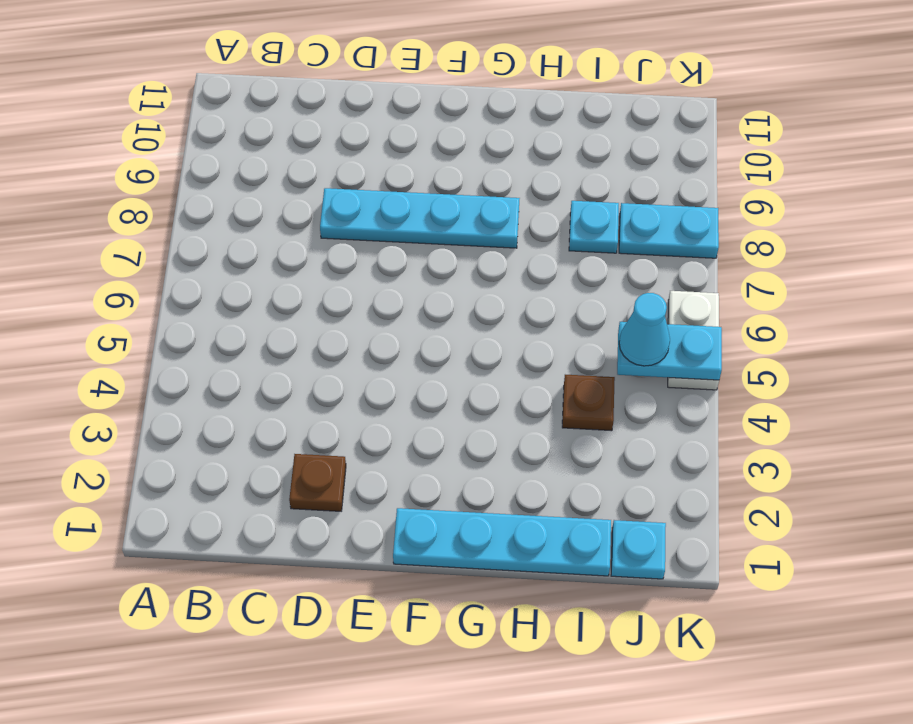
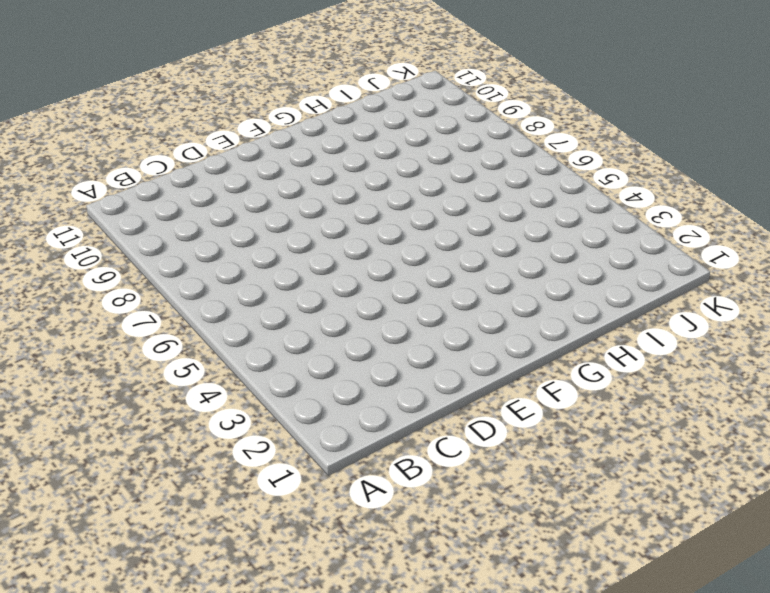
none -> brown 1x1 plate [289,454,346,511]
none -> cyan 1x4 plate [320,188,520,248]

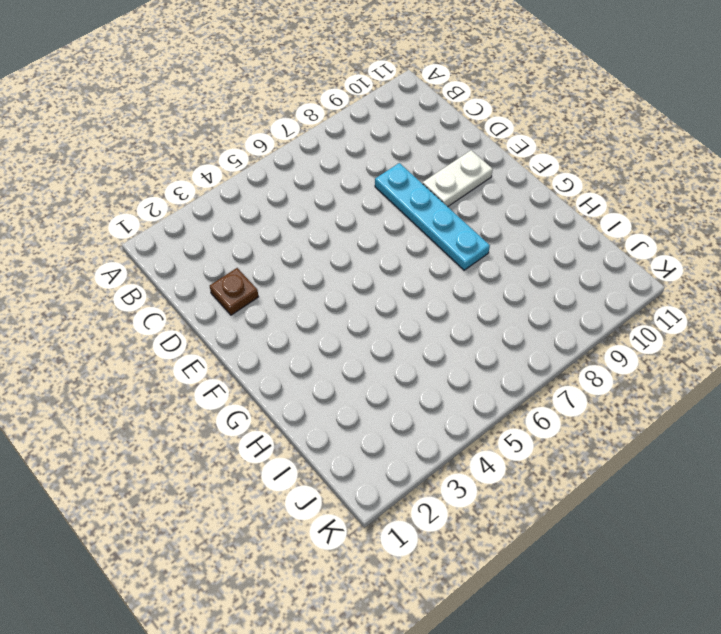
white 1x2 plate [423,150,493,207] -> white 1x2 plate moved to [668,291,719,390]
none -> cyan 1x4 plate [393,508,611,576]
none -> brown 1x1 plate [562,375,615,431]

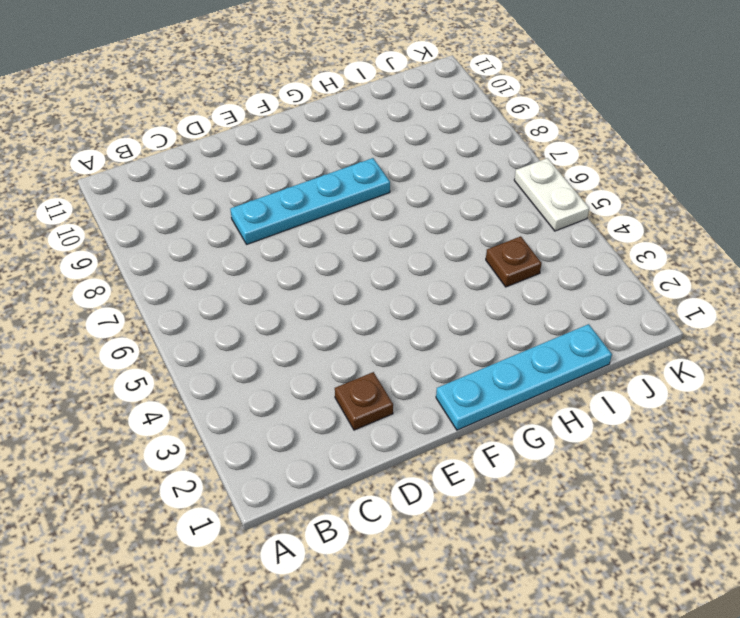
none -> cyan 1x1 plate [569,201,619,253]
none -> cyan 1x1 plate [611,520,666,579]

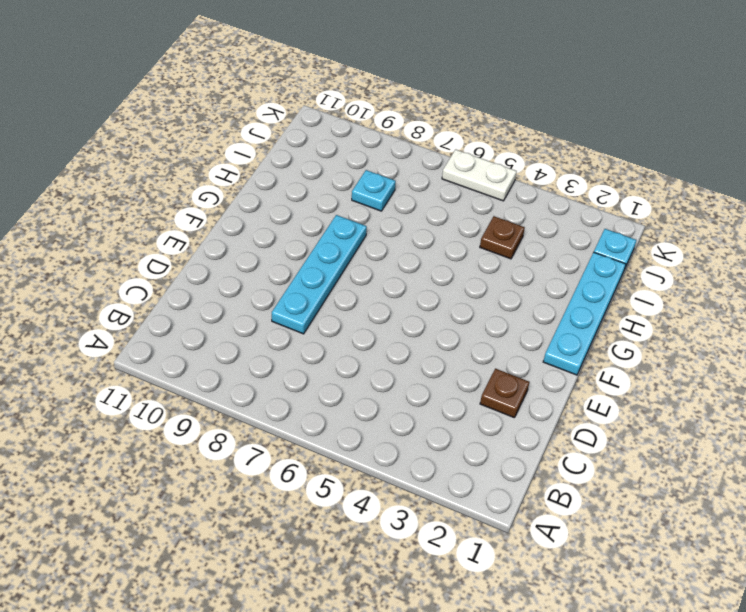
none -> cyan 1x2 plate [619,203,719,258]
none -> cyan 1x2 plate [617,322,722,380]

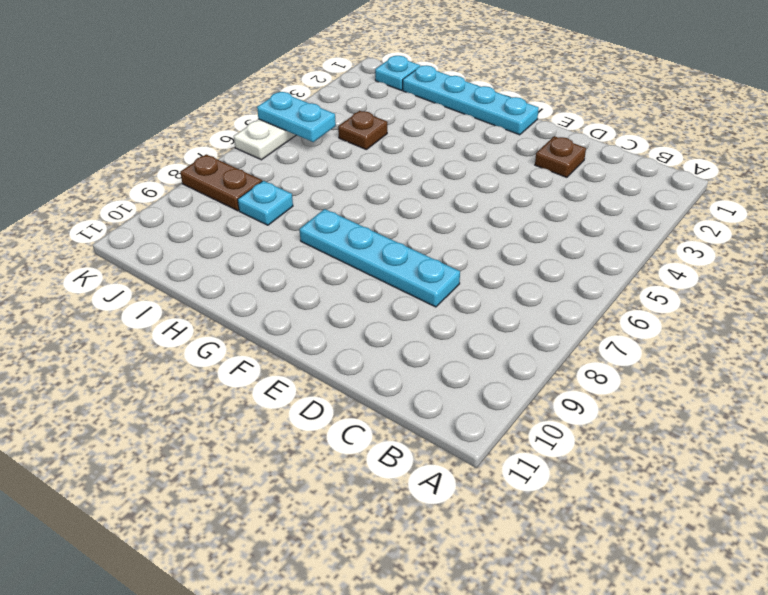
brown 1x2 plate [180,154,262,211] -> cyan 1x2 plate [619,203,719,258]
none -> cyan 1x1 cone [619,293,670,366]

